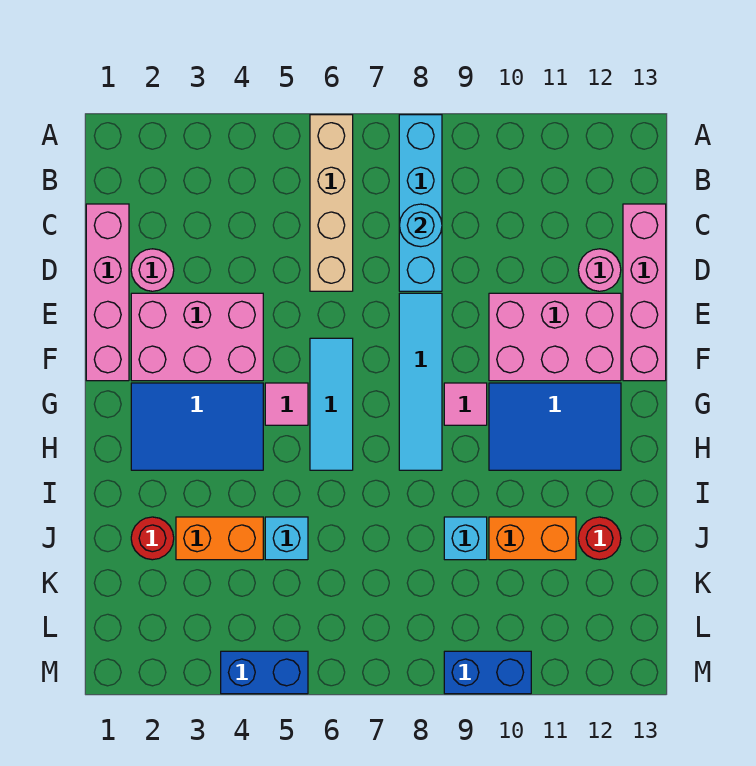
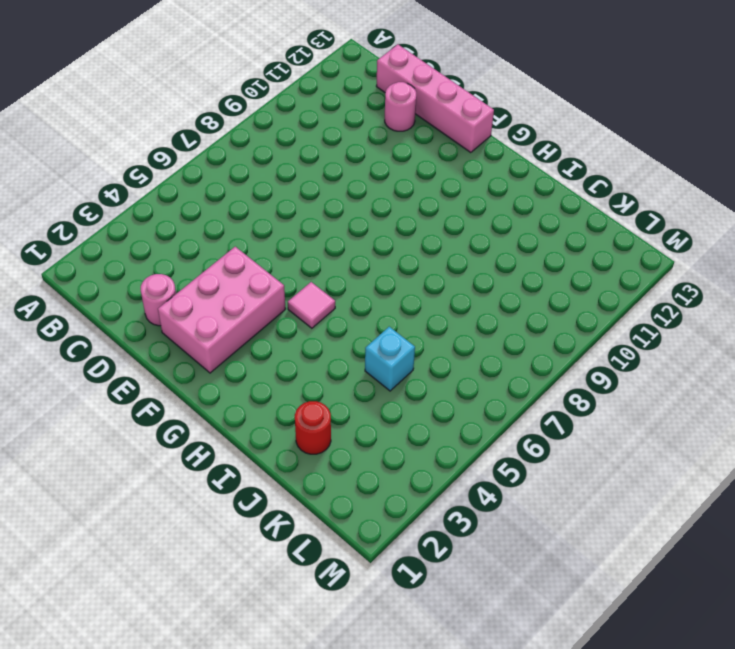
none -> tan 1x4 brick [310,115,353,291]
none -> cyan 1x4 brick [399,115,442,291]
none -> pink 1x4 brick [86,204,129,381]

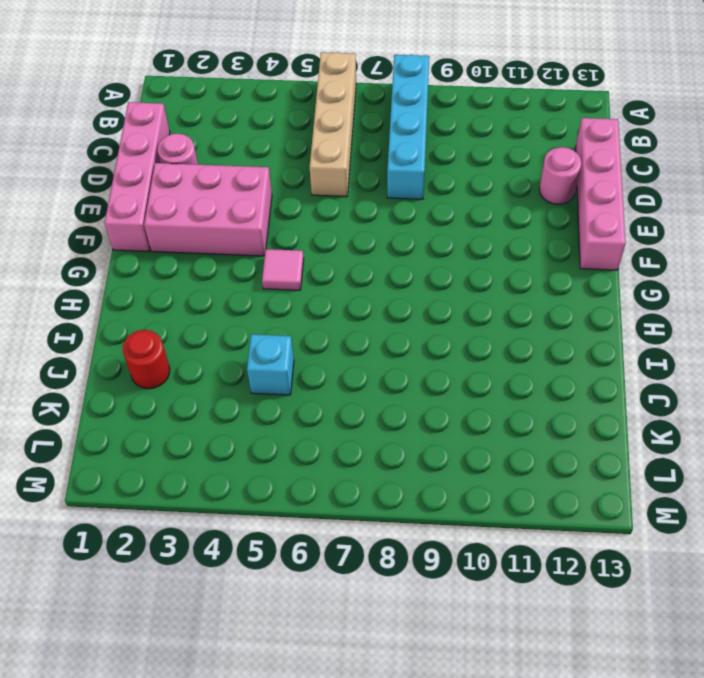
none -> cyan 1x4 tile [399,293,442,470]
none -> pink 2x3 brick [489,293,621,381]
none -> cyan 1x3 tile [310,338,353,470]

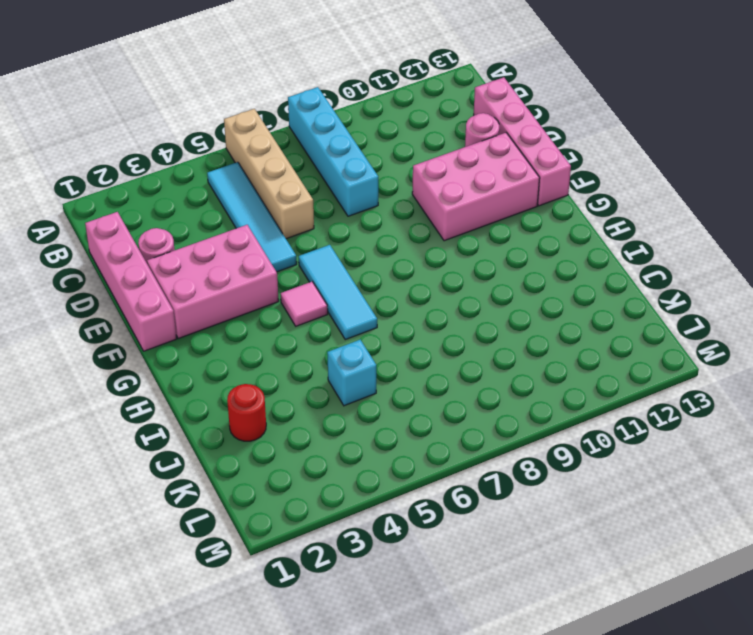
cyan 1x4 tile [207,162,297,272] -> cyan 1x4 tile moved to [399,293,442,470]
none -> blue 2x3 tile [131,383,263,470]
none -> pink 1x1 tile [444,383,487,425]
none -> blue 2x3 tile [489,383,621,470]

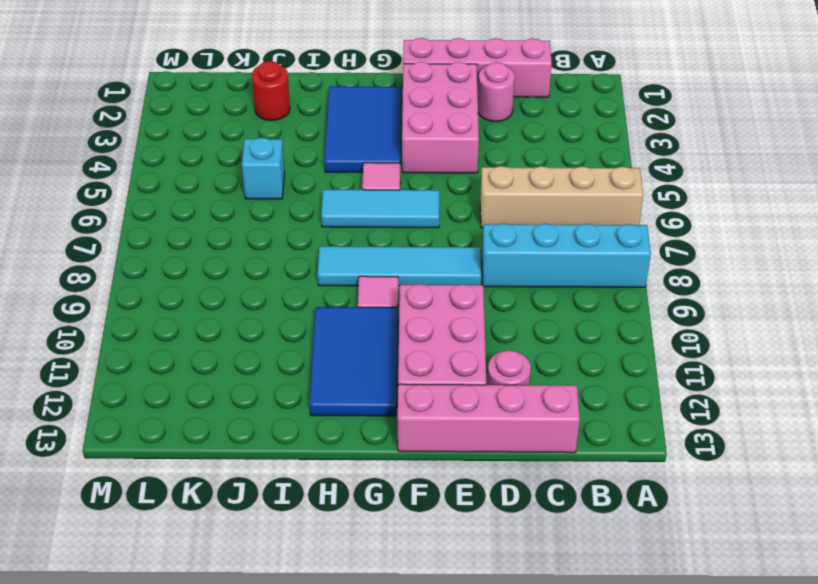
none -> orange 1x2 brick [176,517,263,560]
none -> cyan 1x1 brick [444,517,487,560]
none -> orange 1x2 brick [489,517,576,560]

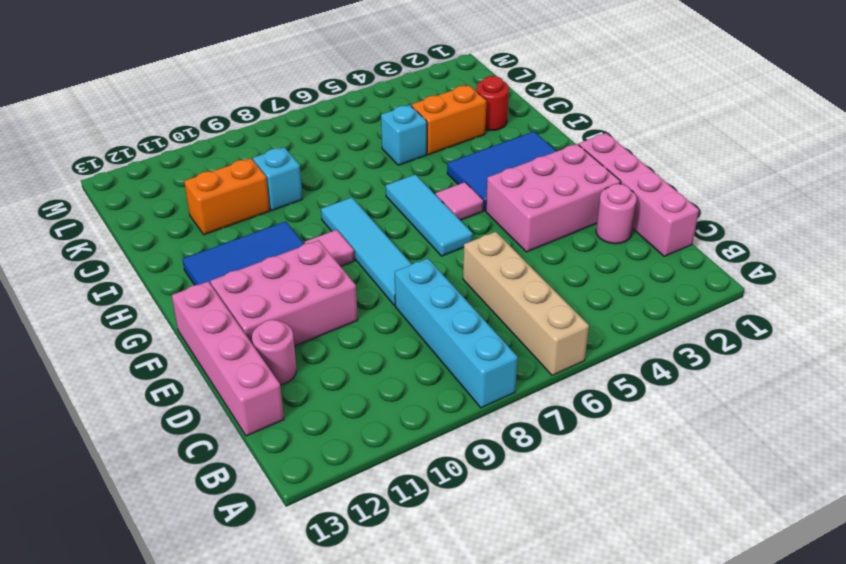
none -> red 1x1 round brick [578,517,621,560]
none -> blue 1x2 brick [221,651,308,694]
none -> blue 1x2 brick [444,651,531,694]

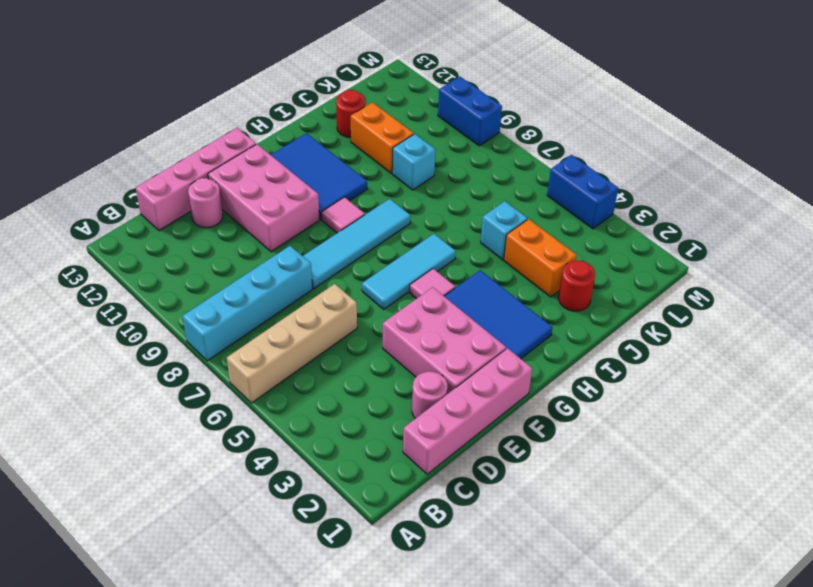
none -> cyan 1x1 round brick [399,204,442,247]

